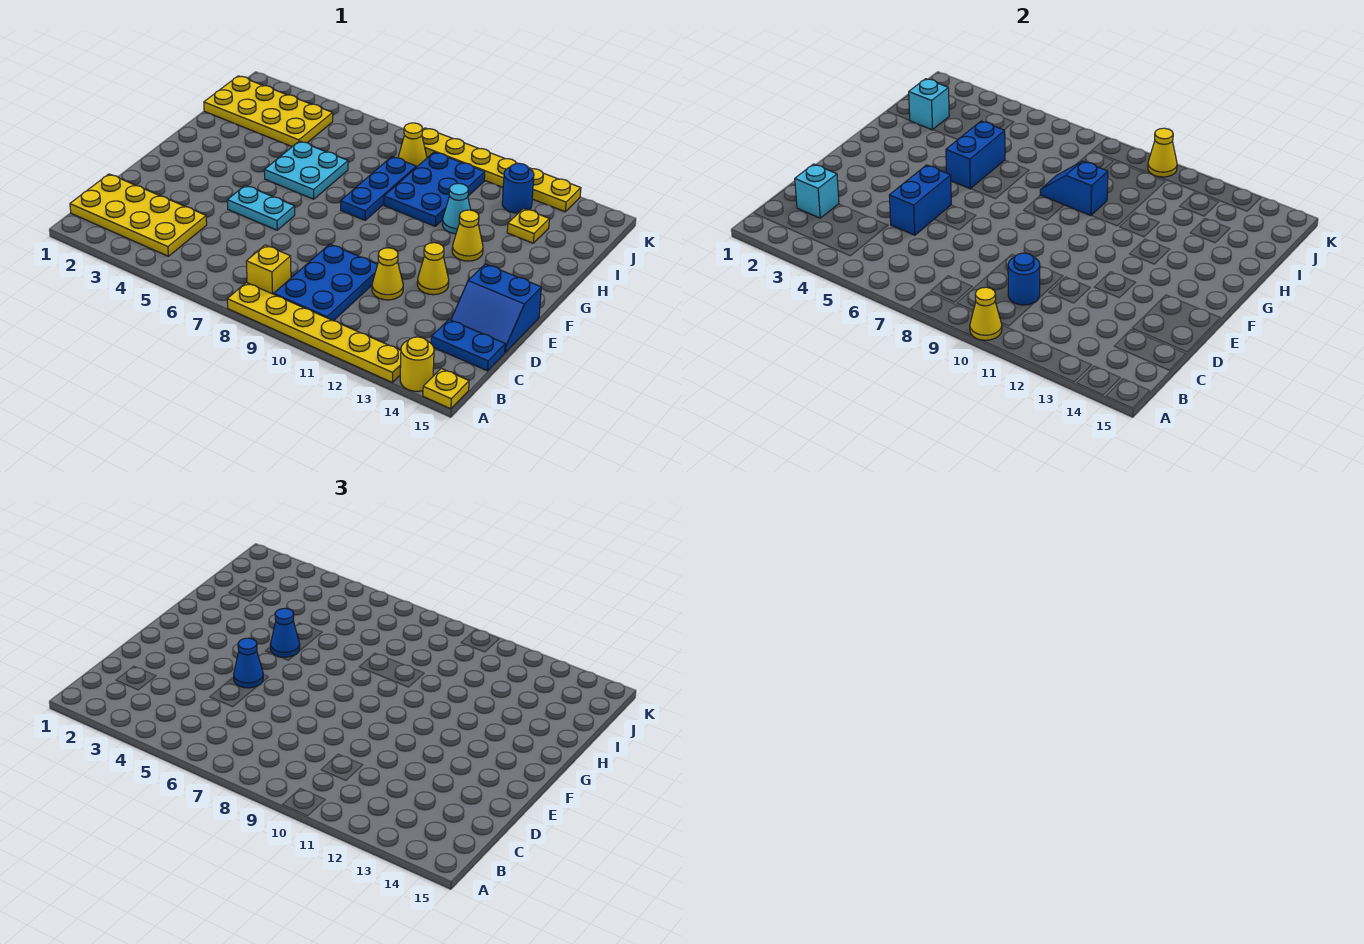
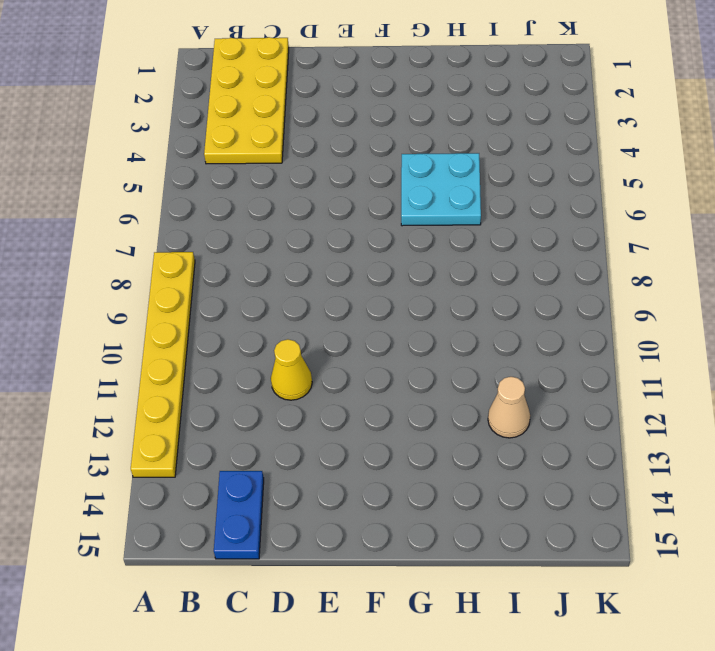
tan 1x1 cone [488,377,530,438] -> none
none -> yellow 1x1 round brick [400,337,434,391]
none -> yellow 1x1 plate [423,368,469,409]
none -> yellow 1x1 brick [246,245,291,294]
none -> blue 2x3 plate [274,244,378,321]

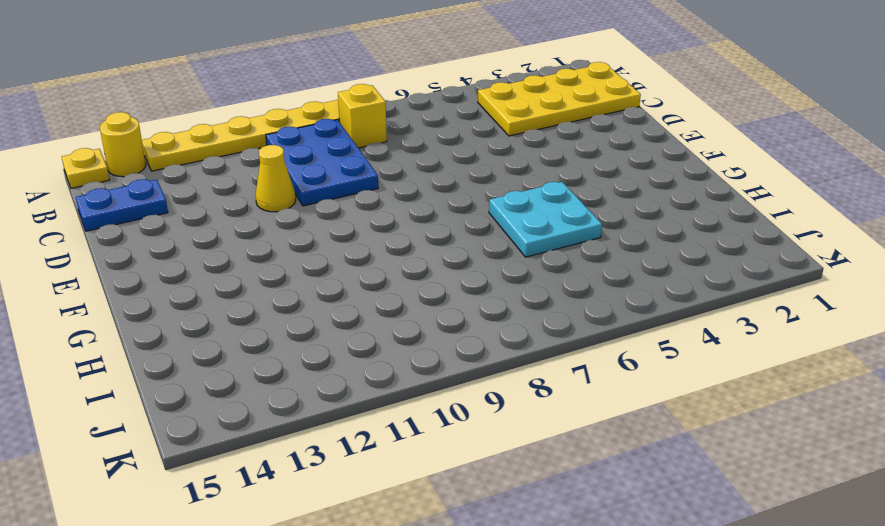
none -> blue 2x2 slope [451,264,541,352]
none -> cyan 1x2 plate [227,185,295,230]
none -> yellow 1x1 cone [417,243,449,295]
none -> blue 1x3 plate [341,157,416,220]

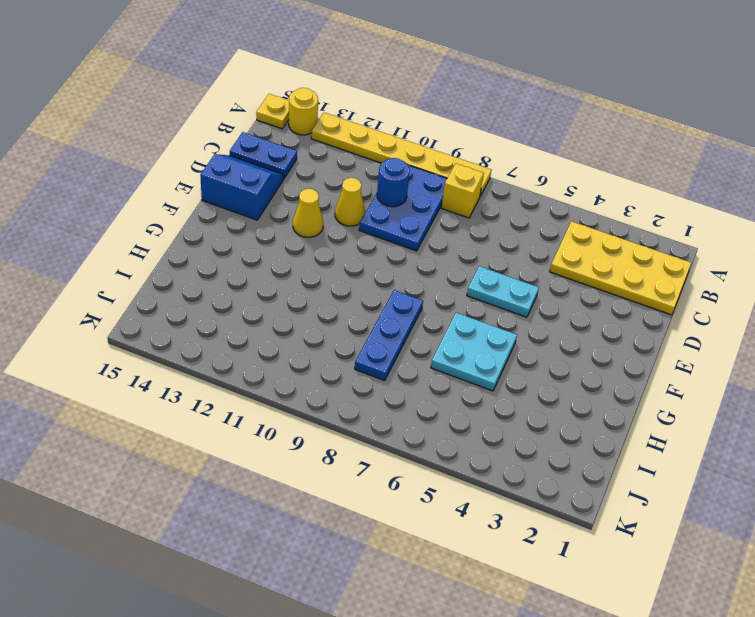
none -> yellow 1x1 cone [452,210,483,261]
none -> blue 2x3 plate [384,152,485,226]
none -> cyan 1x1 cone [442,183,471,234]
none -> yellow 2x4 plate [204,76,333,147]

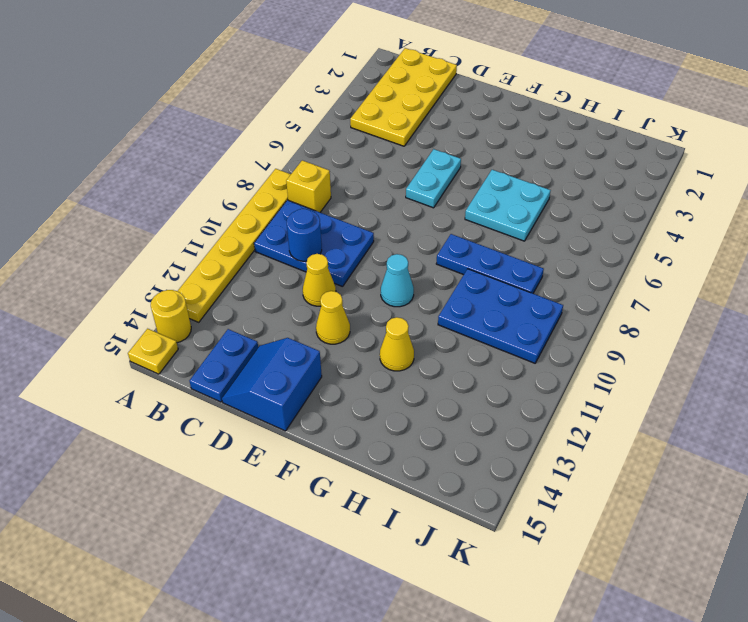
cyan 1x1 cone [381,254,414,307] -> cyan 1x1 cone moved to [442,183,471,234]
none -> yellow 2x4 plate [204,76,333,147]
none -> yellow 1x1 plate [507,208,549,243]
none -> yellow 1x1 cone [398,123,427,167]
none -> blue 1x1 round brick [502,163,534,213]

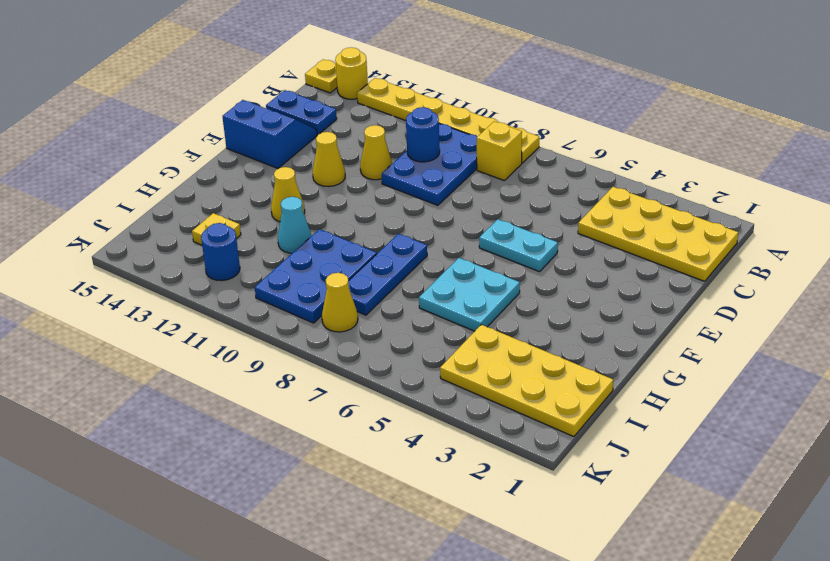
none -> yellow 1x6 plate [422,128,581,212]
none -> yellow 1x1 cone [970,287,1002,340]
none -> cyan 1x1 brick [795,164,839,218]
none -> blue 1x2 brick [889,165,951,235]

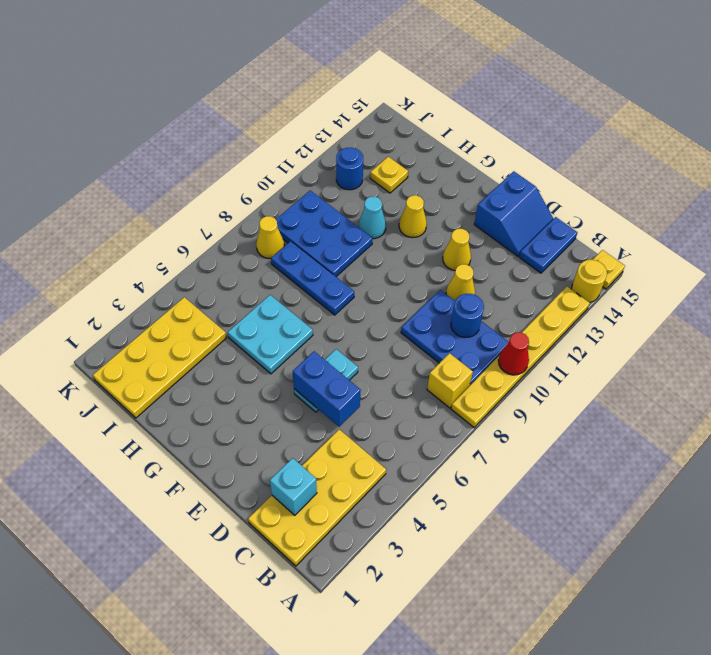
red 1x1 cone [498,332,529,375] -> yellow 1x1 cone [970,287,1002,340]
none -> yellow 1x6 plate [422,128,581,212]
none -> blue 1x2 brick [946,121,1005,189]
none -> blue 1x2 slope [1040,161,1108,216]
none -> cyan 1x1 brick [909,79,949,130]

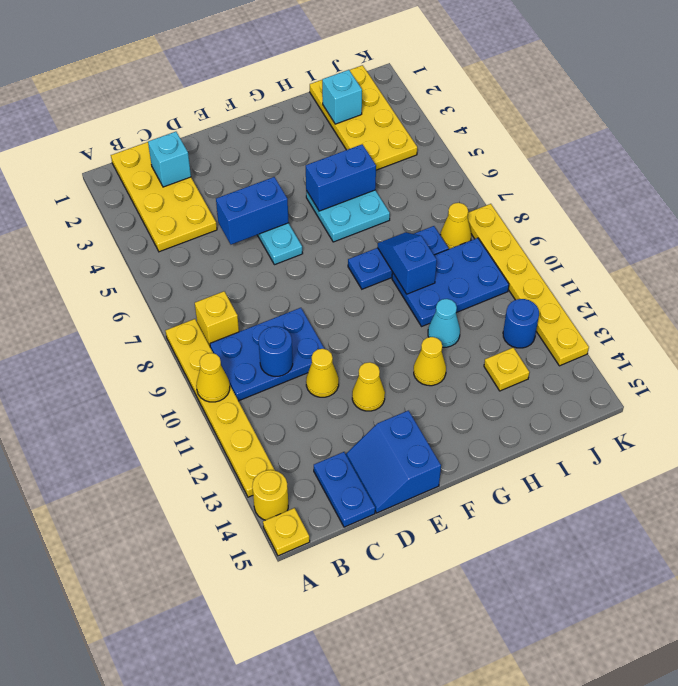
none -> yellow 1x1 cone [1148,128,1177,177]
none -> blue 1x1 cone [234,638,263,688]
none -> blue 1x1 cone [270,608,300,657]

